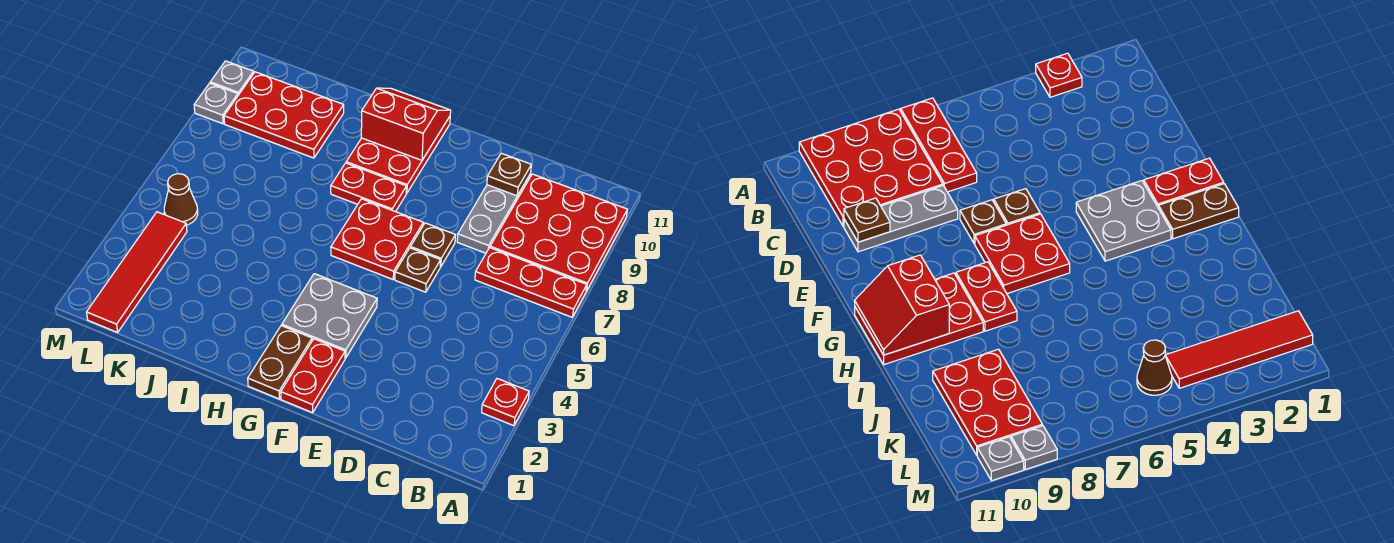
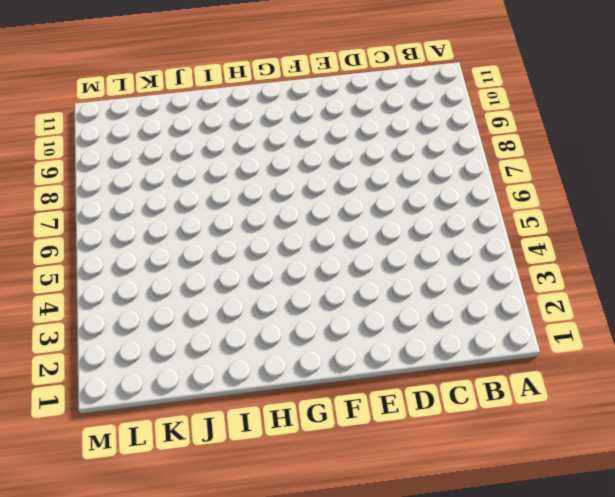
none -> red 1x1 plate [482,379,529,426]
none -> red 1x3 plate [475,248,587,317]
none -> red 3x3 plate [490,174,627,291]

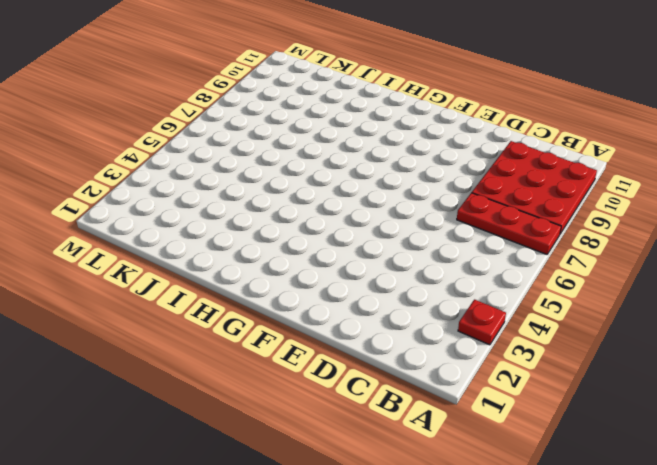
none -> grey 1x3 plate [457,175,530,253]
none -> brown 1x1 plate [395,248,441,292]
none -> brown 1x1 plate [411,223,455,267]

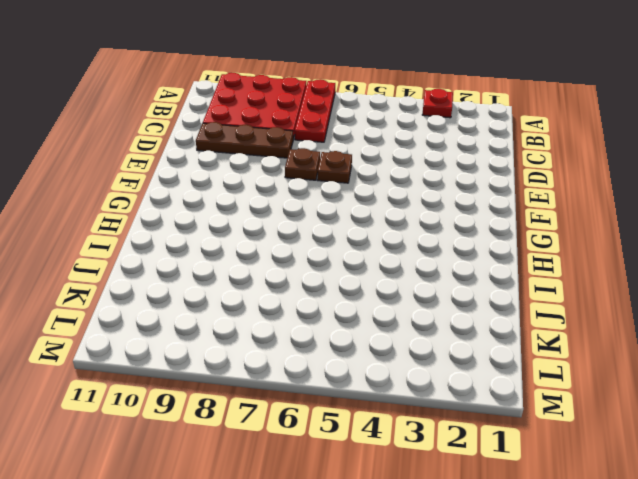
brown 1x3 plate [196,122,293,158] -> grey 1x3 plate [457,175,530,253]
none -> red 1x2 plate [281,339,345,413]
none -> grey 2x2 plate [282,274,377,358]
none -> red 2x2 plate [331,199,423,279]

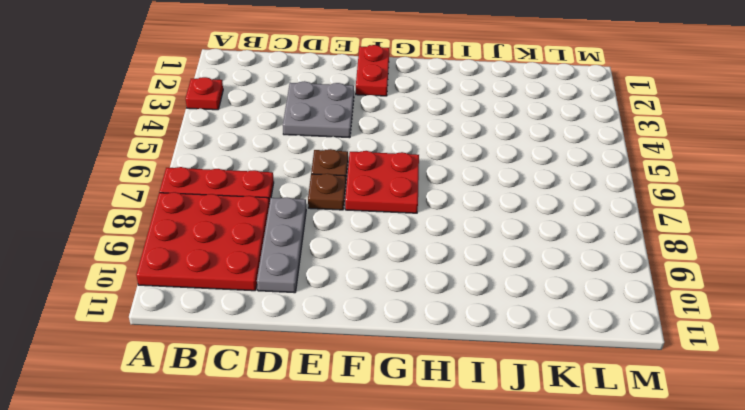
grey 2x2 plate [283,81,354,138] -> grey 2x2 plate moved to [282,274,377,358]
none -> brown 1x2 plate [248,326,312,399]
none -> red 1x2 plate [331,163,407,212]
none -> red 2x3 plate [346,117,450,193]

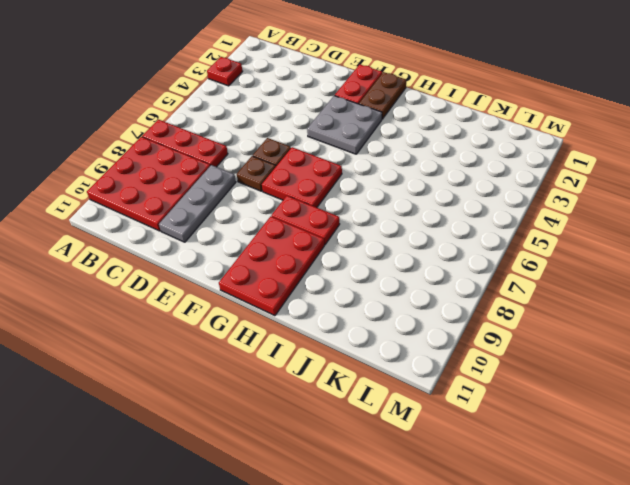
none -> red 2x3 plate [224,72,344,158]
none -> red 1x4 tile [87,212,187,332]
none -> brown 1x1 cone [164,174,198,225]

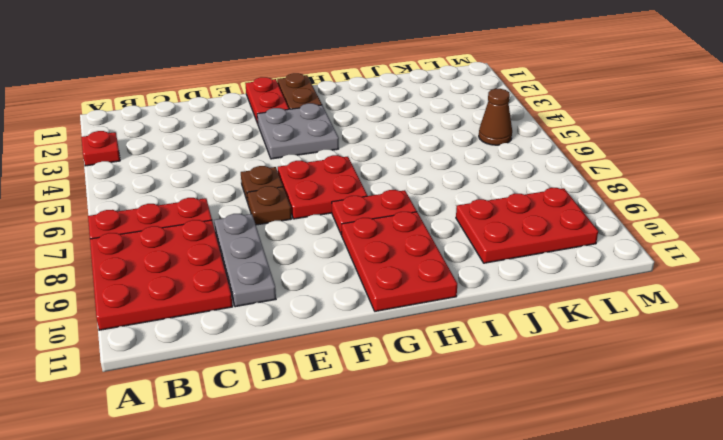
none -> red 1x4 tile [87,212,187,332]
none -> grey 1x1 plate [194,83,238,124]
none -> grey 1x1 plate [210,61,254,95]

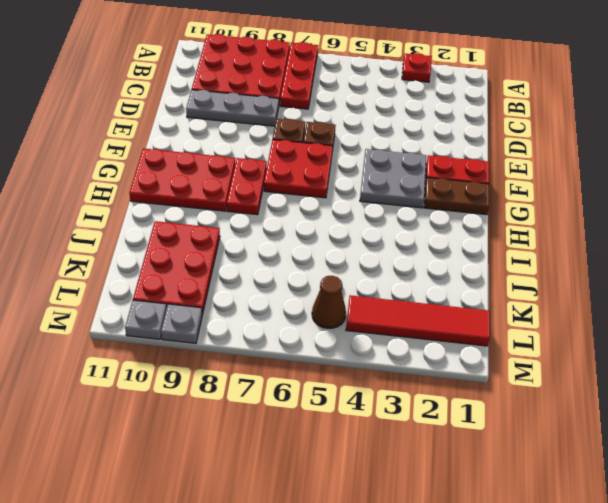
none -> brown 1x1 plate [487,153,531,196]
none -> red 2x2 slope [361,88,451,160]

